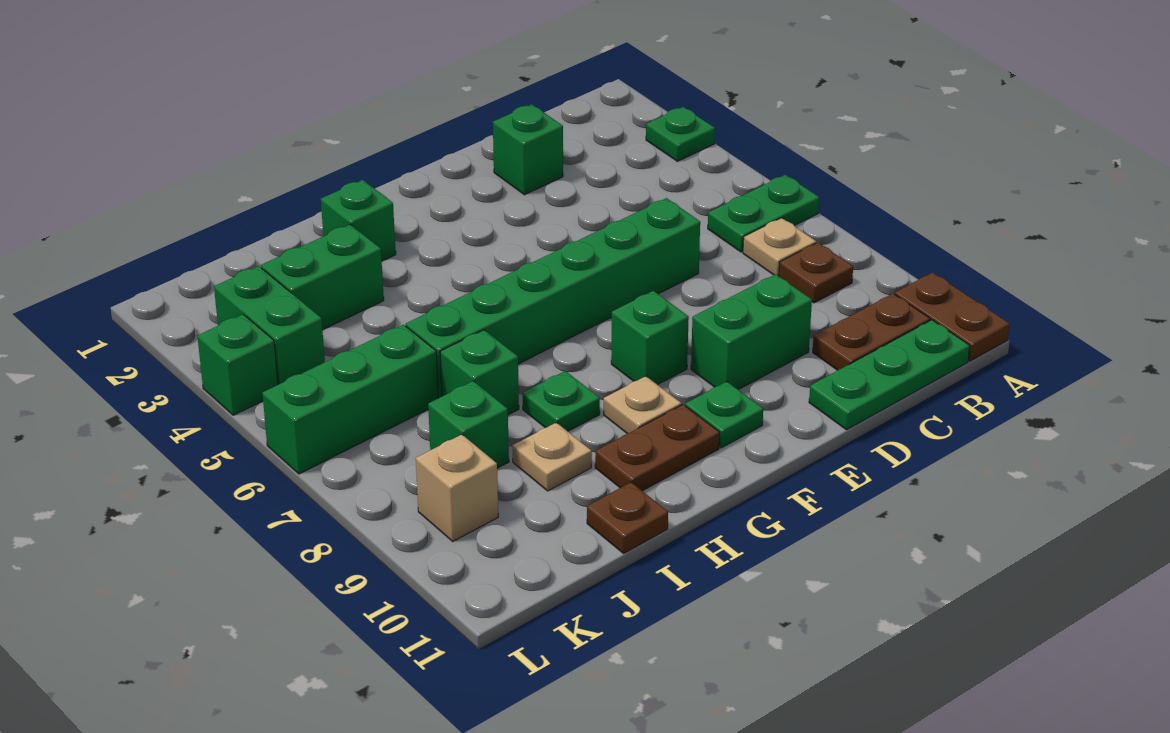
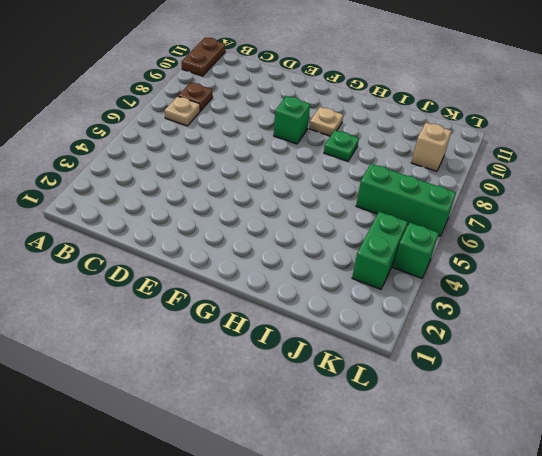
none -> green 1x1 plate [646,107,715,161]
none -> green 1x2 plate [708,175,819,252]
none -> brown 1x2 plate [813,294,930,370]

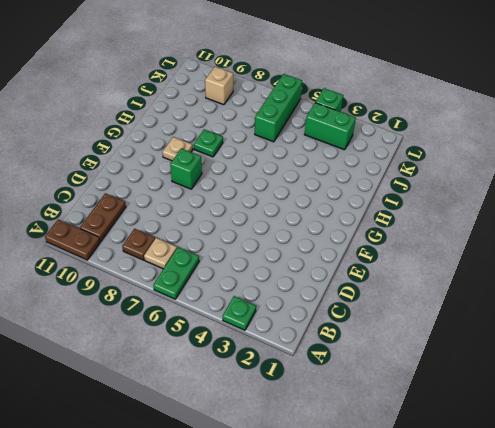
none -> green 1x3 plate [809,320,970,430]
none -> green 1x1 brick [493,104,563,195]
none -> green 1x6 brick [406,198,700,398]

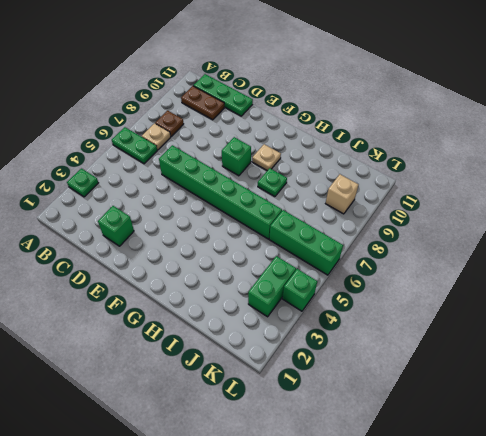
none -> brown 1x2 plate [895,272,1010,361]
none -> green 1x2 brick [691,274,812,390]
none -> green 1x1 plate [685,381,763,448]

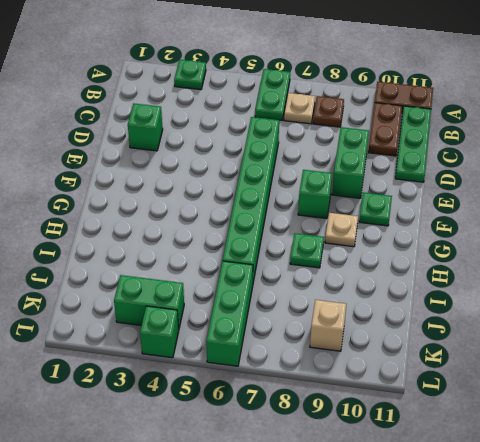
none -> brown 1x2 plate [595,405,720,491]
none -> green 1x1 brick [321,180,396,261]
none -> green 1x2 brick [261,225,384,330]

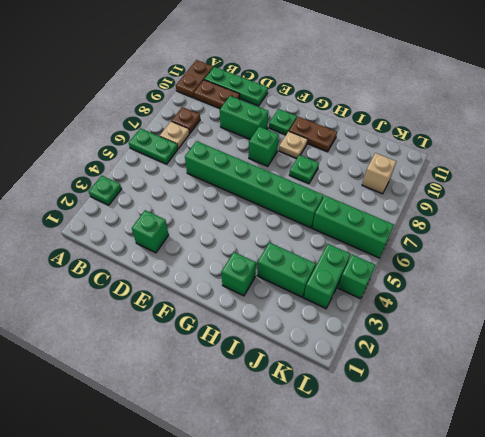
none -> green 1x1 brick [440,330,519,415]
none -> tan 1x1 plate [512,423,592,491]
none -> brown 1x1 plate [587,482,668,553]

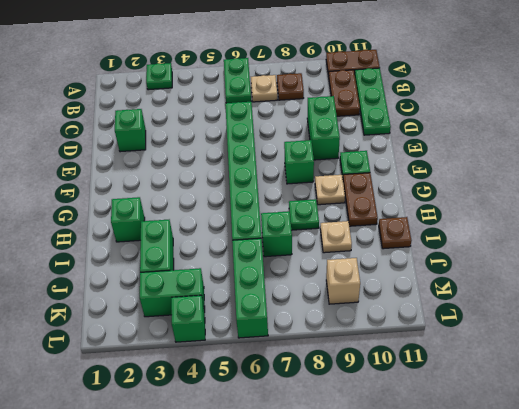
none -> green 1x1 brick [428,381,509,468]

